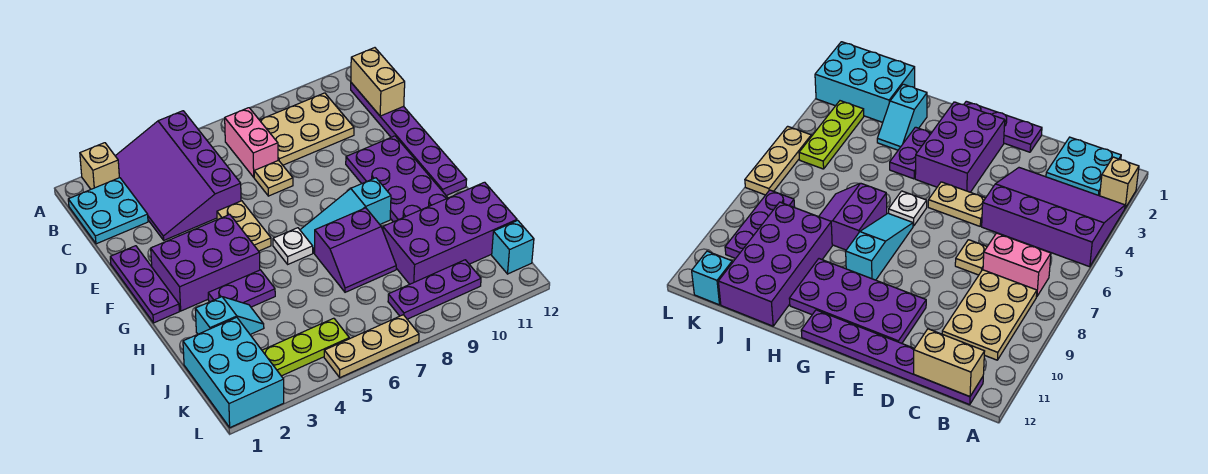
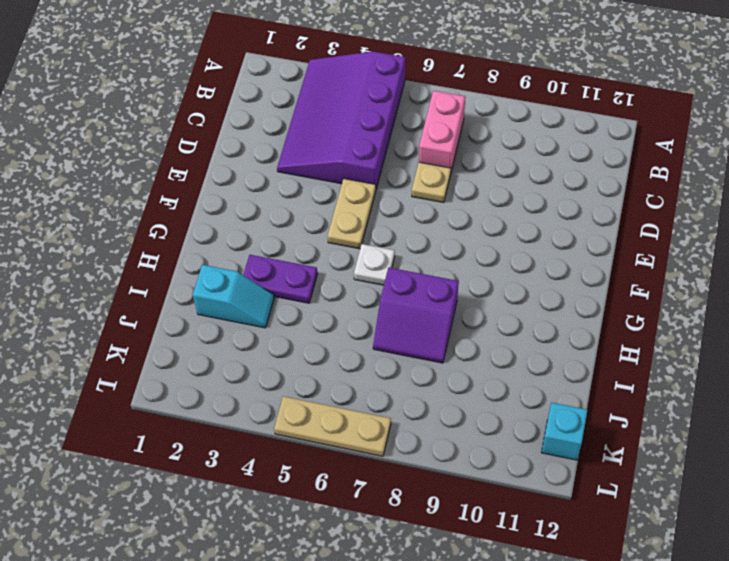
none -> tan 1x1 brick [80,143,119,189]
none -> cyan 2x2 plate [68,178,148,244]
none -> tan 2x3 plate [260,93,354,165]

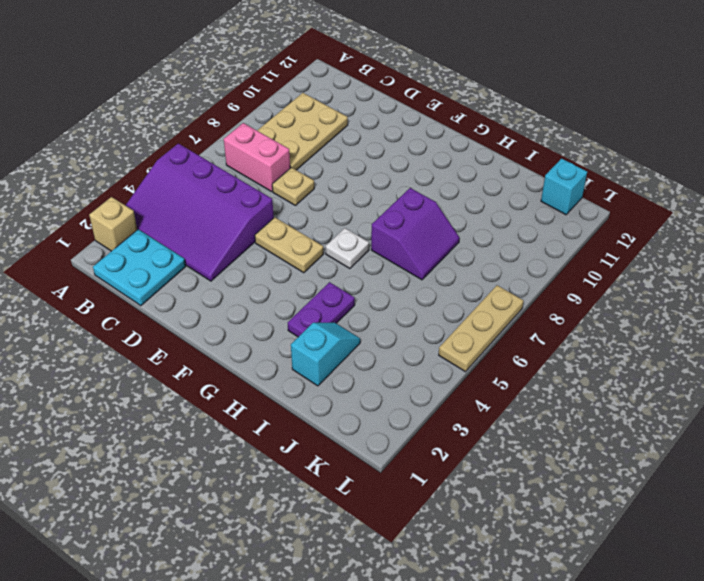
none -> purple 1x6 plate [351,83,467,196]
none -> purple 1x3 plate [110,246,179,323]
none -> purple 2x4 plate [346,136,448,222]

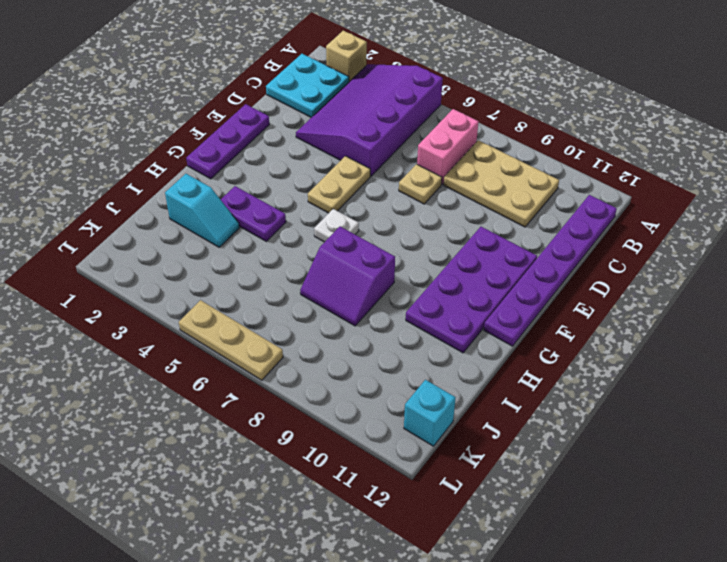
none -> purple 2x3 brick [151,215,260,311]
none -> cyan 1x3 slope [300,178,391,253]
none -> purple 2x4 brick [383,182,517,284]

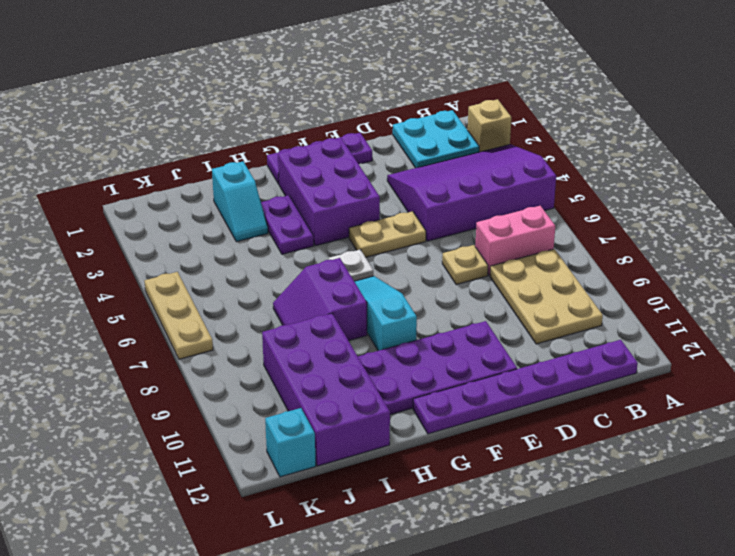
none -> cyan 2x3 brick [183,317,284,427]
none -> lime 1x3 plate [262,318,349,376]
none -> purple 1x3 plate [388,260,481,319]

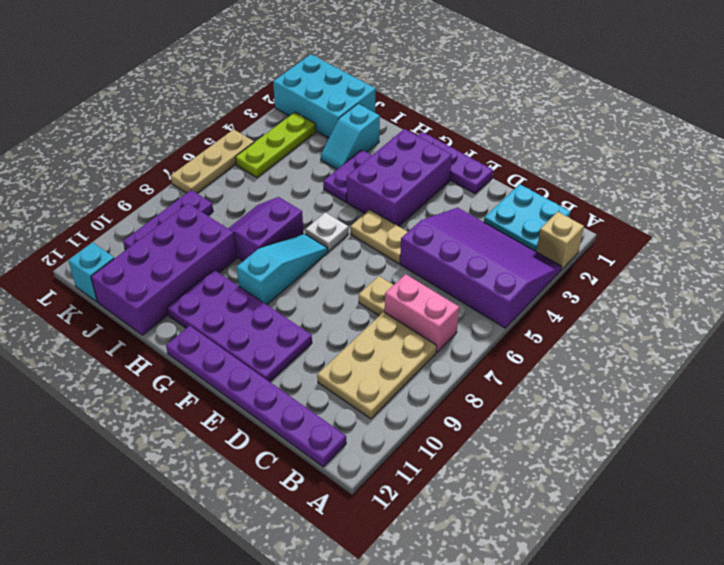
none -> tan 1x2 brick [351,48,405,116]

